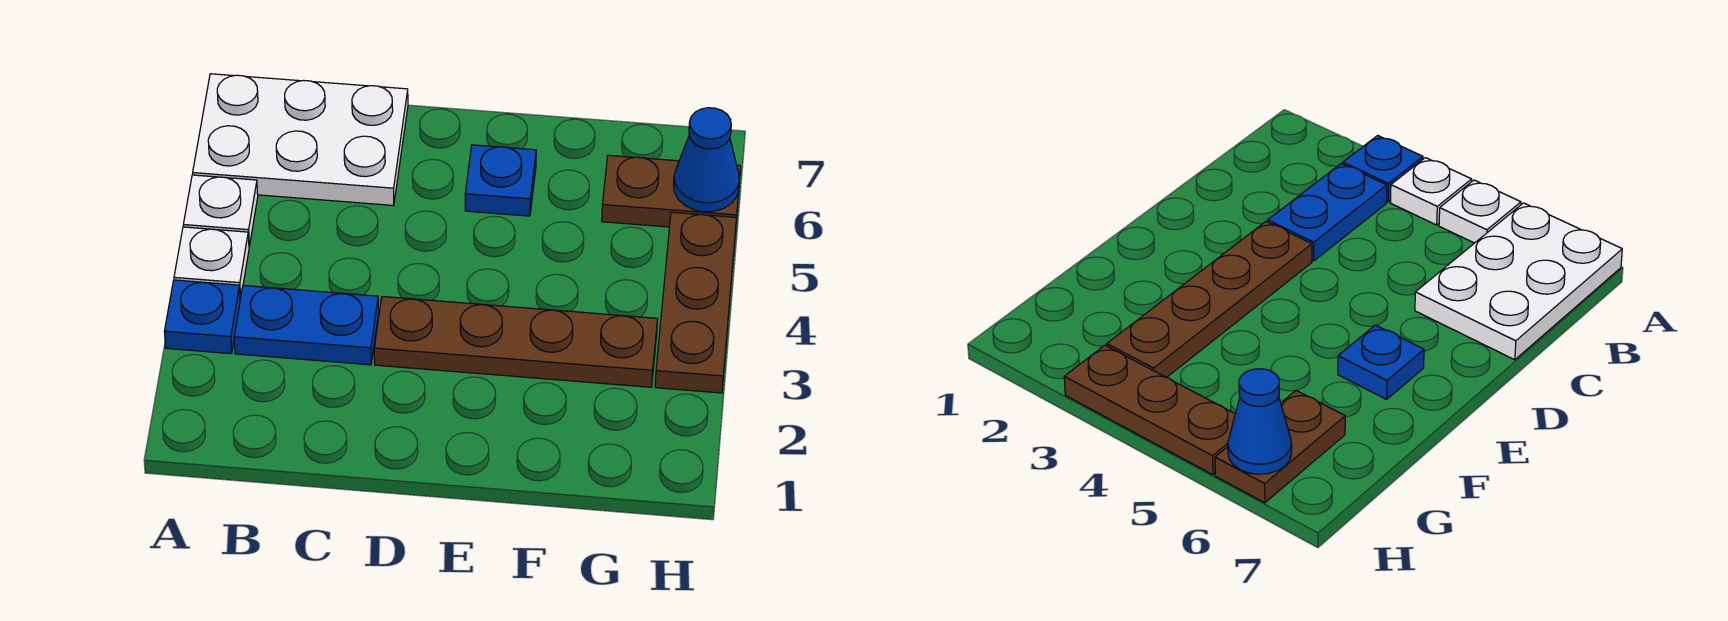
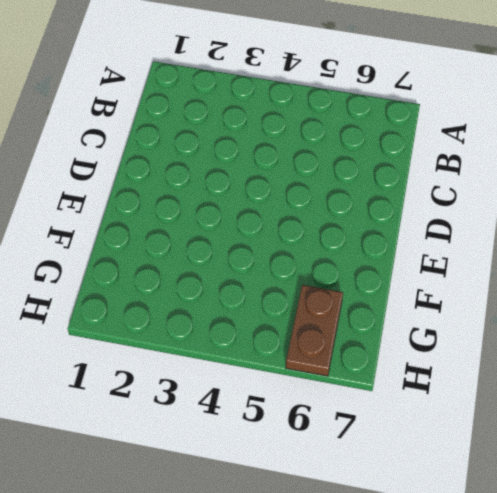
none -> blue 1x1 plate [164,280,240,354]
none -> white 1x1 plate [174,227,249,299]

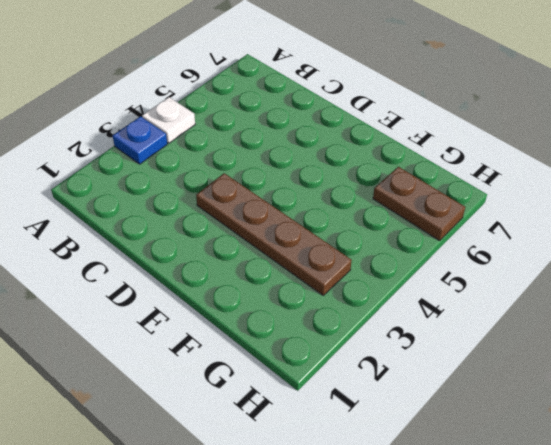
none -> white 1x1 plate [183,175,258,246]
none -> white 2x3 plate [193,74,408,205]

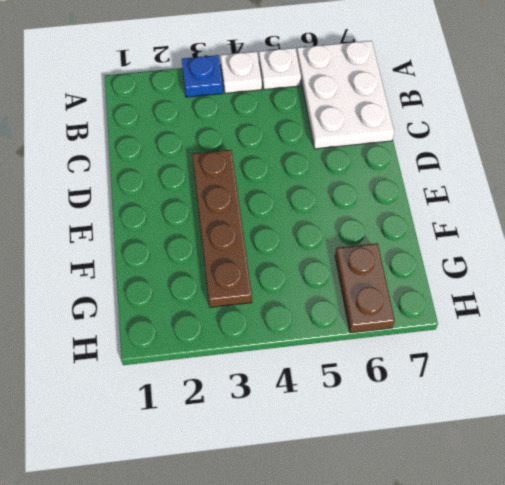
none -> blue 1x2 plate [234,285,379,365]
none -> blue 1x1 plate [465,145,536,216]

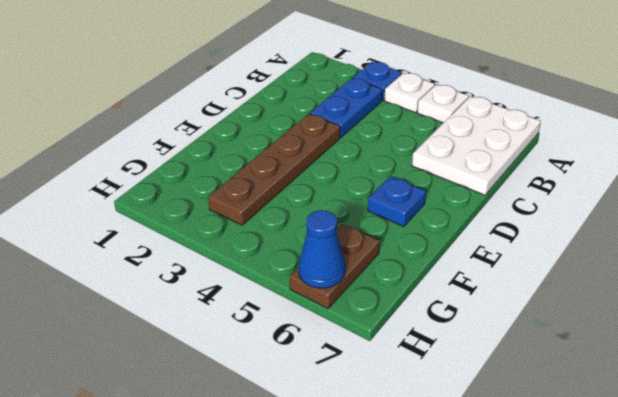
none -> brown 1x3 plate [655,212,737,393]

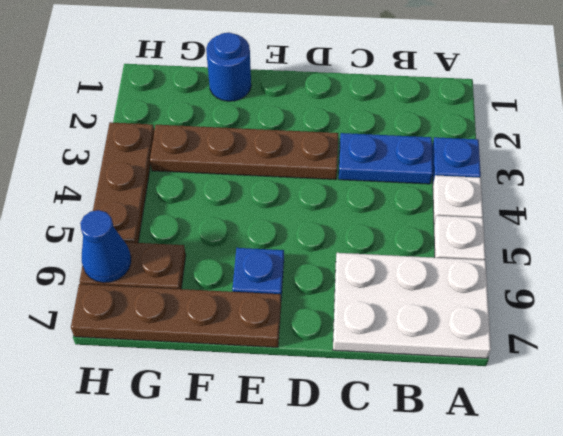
brown 1x4 plate [71,284,281,347] -> none
blue 1x1 round brick [206,32,251,101] -> none

